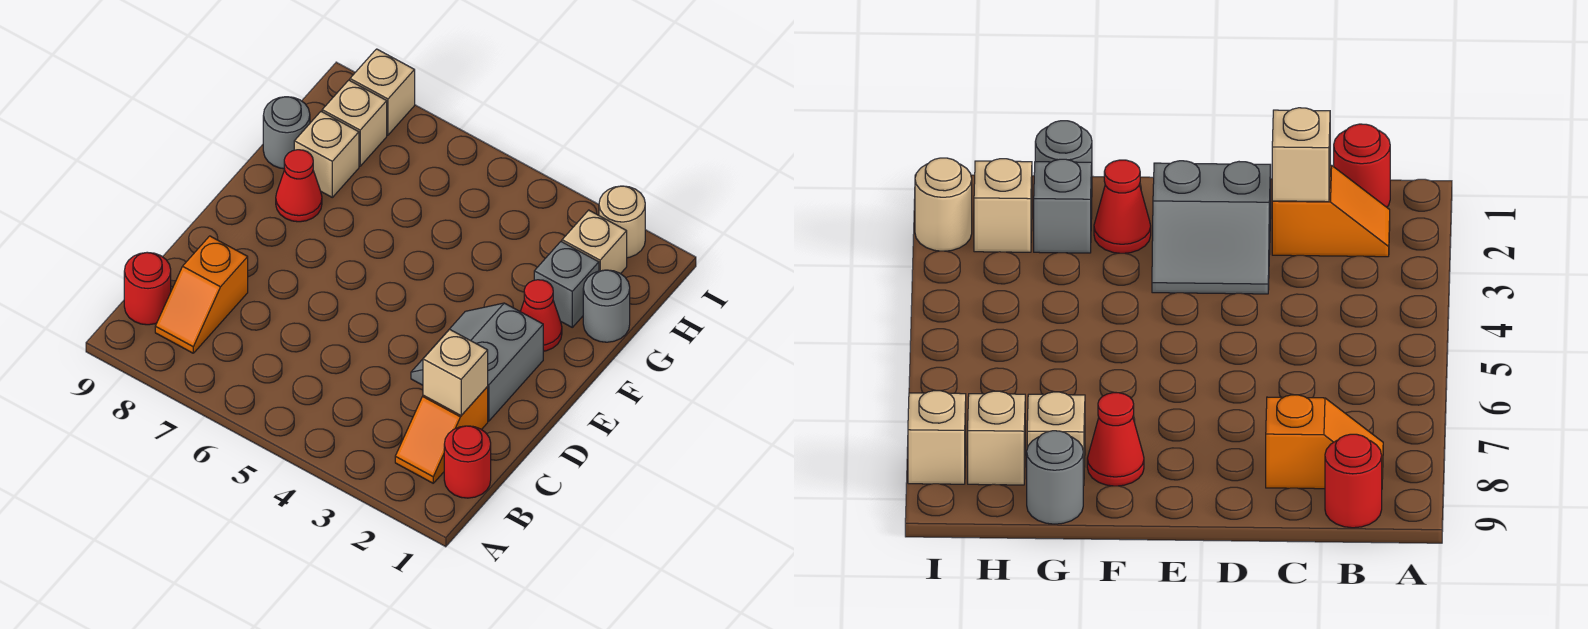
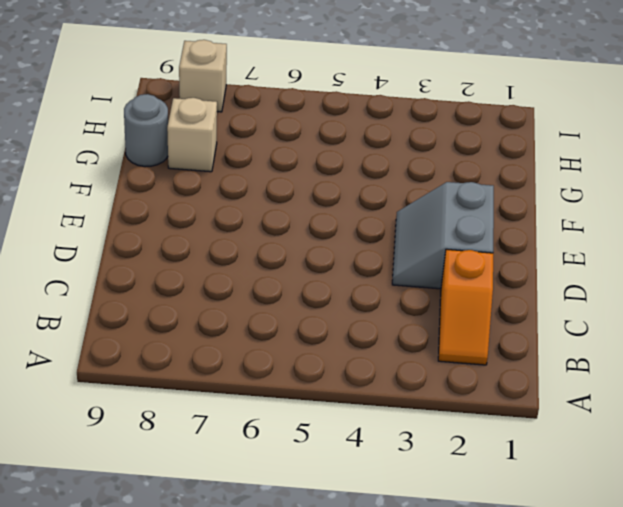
none -> red 1x1 round brick [444,426,491,498]
none -> orange 1x2 slope [155,236,248,353]
none -> red 1x1 round brick [124,253,171,325]

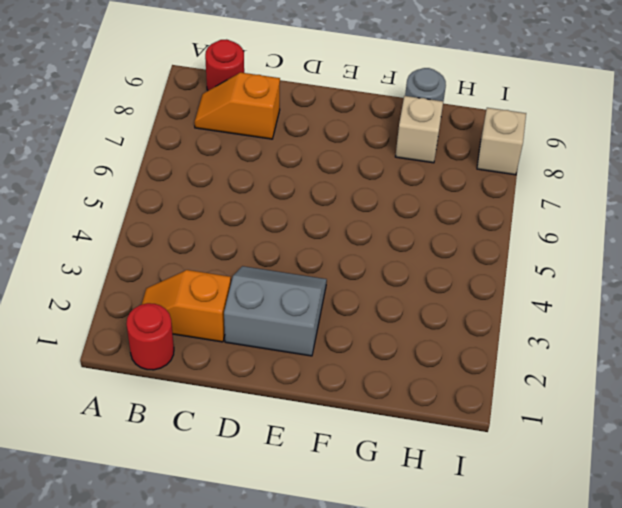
none -> red 1x1 cone [520,280,562,351]
none -> red 1x1 cone [276,150,322,222]
none -> grey 1x1 round brick [583,270,630,342]

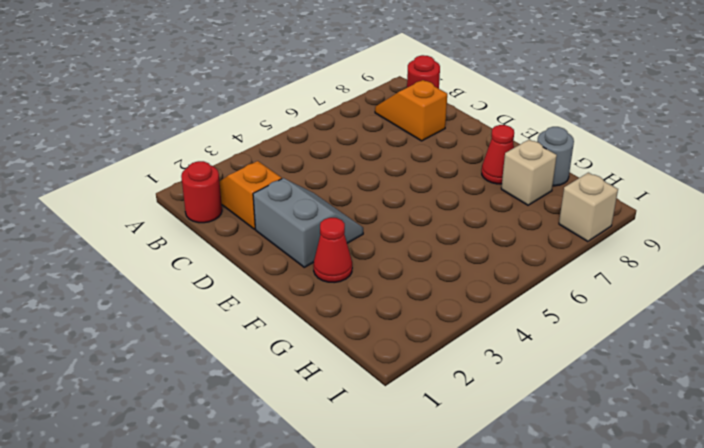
none -> grey 1x1 round brick [583,270,630,342]
none -> grey 1x1 brick [534,242,599,327]
none -> tan 1x1 brick [562,210,627,274]

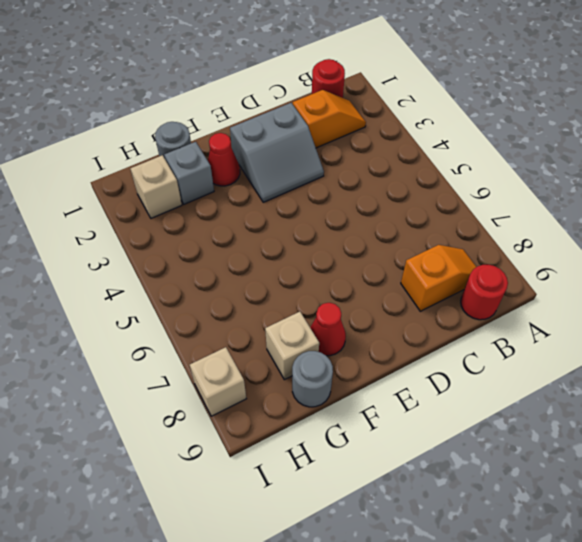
none -> tan 1x1 brick [322,80,387,166]
none -> tan 1x1 round brick [599,186,645,258]
none -> tan 1x1 brick [423,329,488,415]

